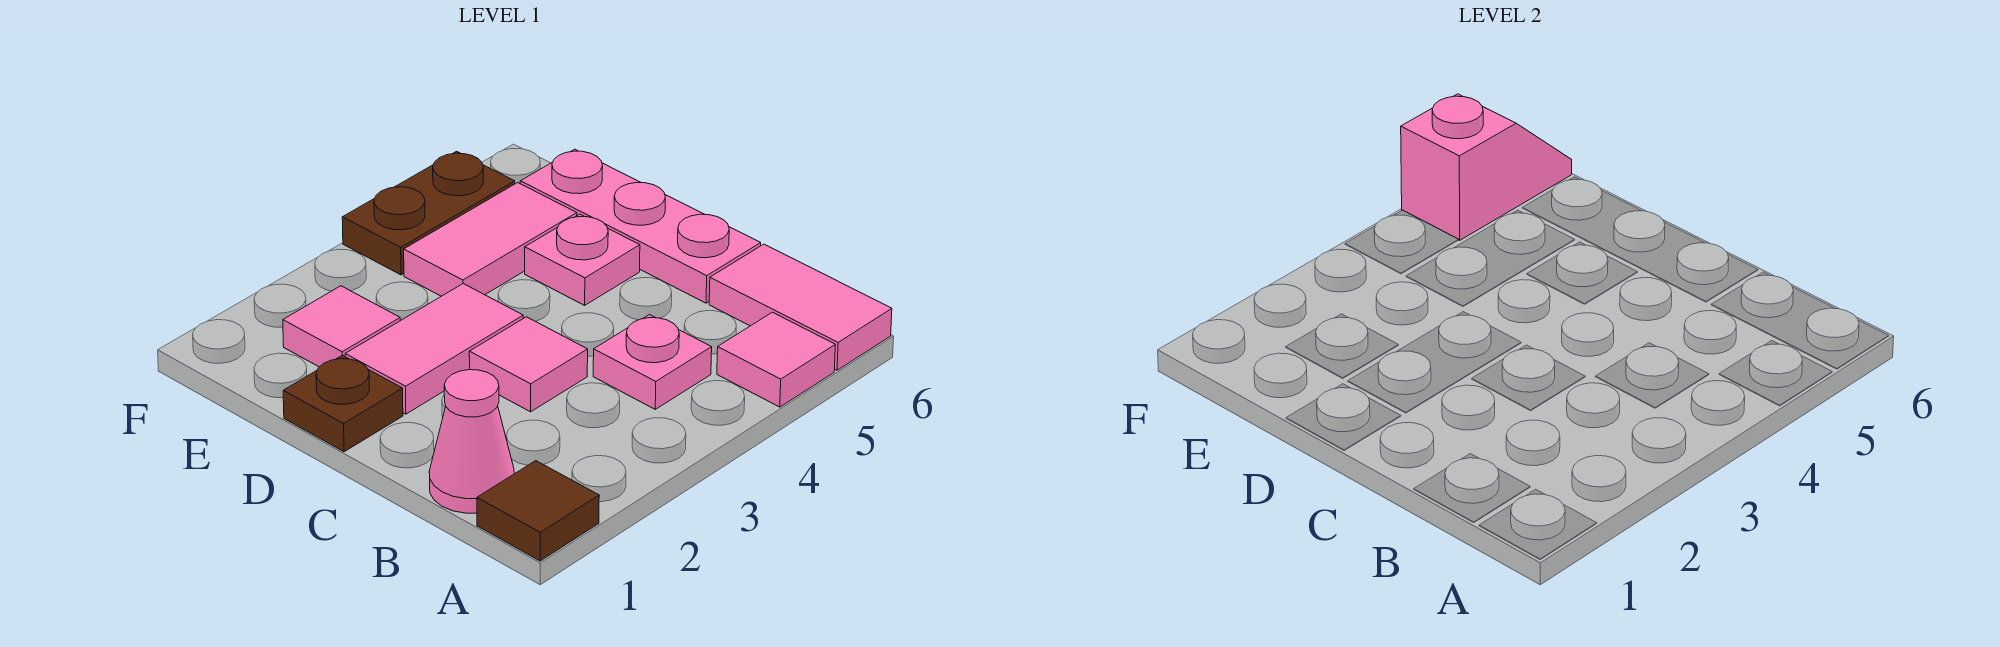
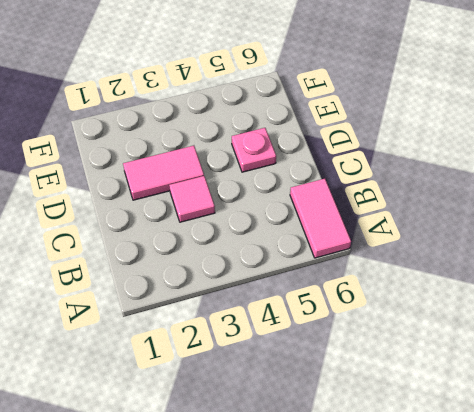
none -> brown 1x1 tile [477,461,599,561]
none -> pink 1x1 tile [717,312,835,407]
none -> pink 1x1 cone [429,370,514,513]

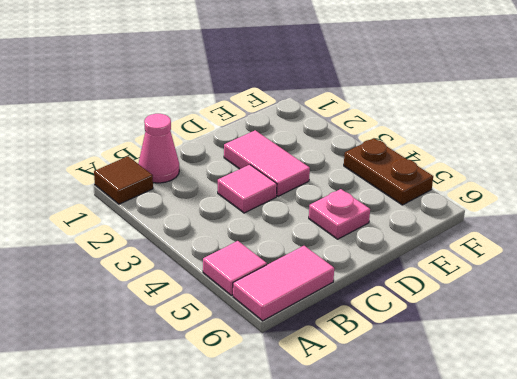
none -> pink 1x1 plate [593,315,712,409]
none -> pink 1x3 plate [520,149,761,303]
none -> brown 1x1 plate [283,355,403,452]

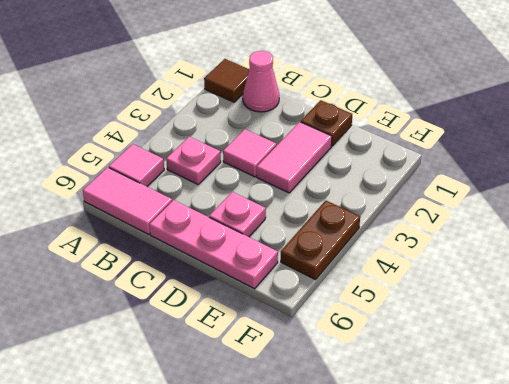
none -> pink 1x1 tile [283,286,400,367]
none -> pink 1x2 tile [404,183,577,296]
none -> pink 1x2 slope [1401,94,1572,240]

